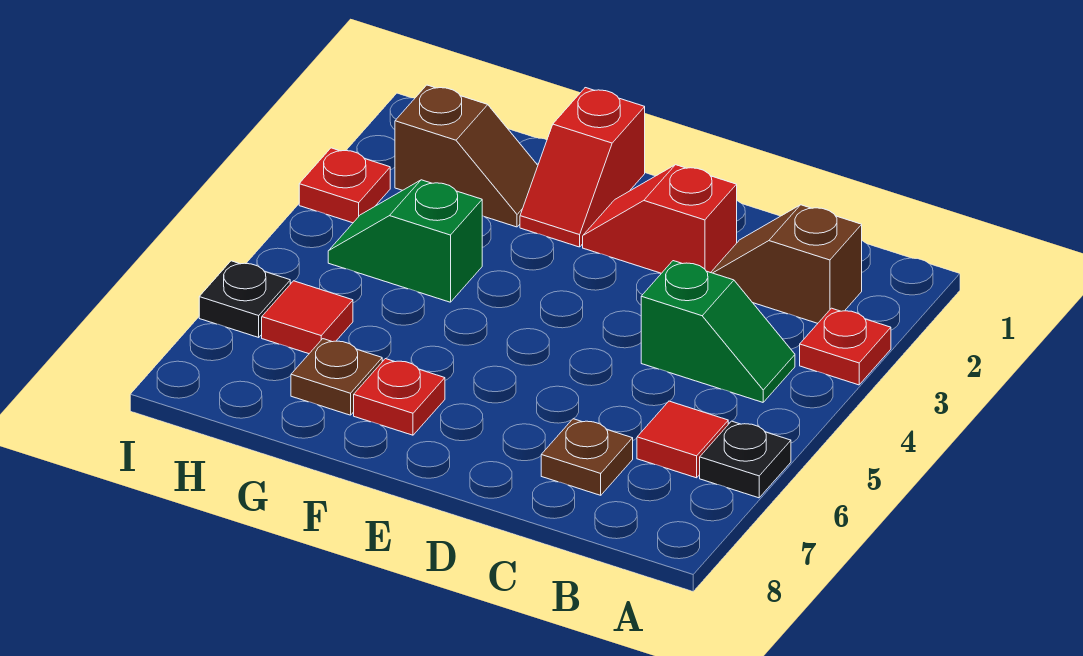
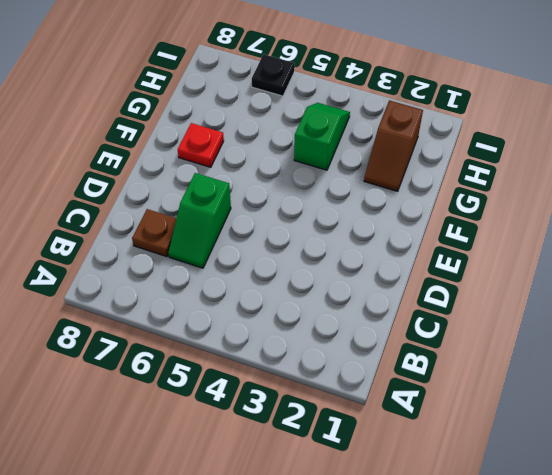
green 1x2 slope [168,173,231,268] -> green 1x2 slope moved to [641,261,795,402]
none -> red 1x1 plate [800,308,891,385]
none -> black 1x1 plate [700,421,791,498]
none -> brown 1x2 slope [711,205,862,323]

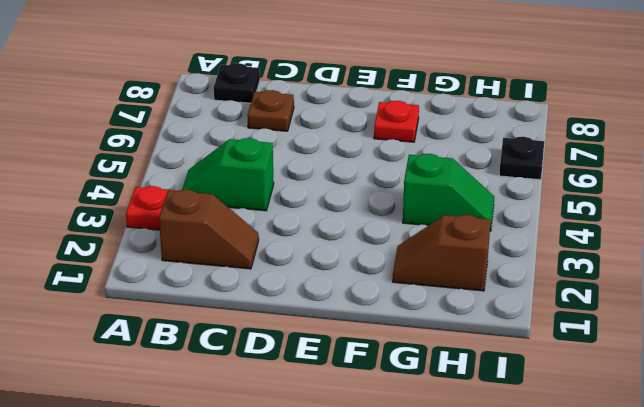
black 1x1 plate [214,63,260,103] -> black 1x1 plate moved to [700,421,791,498]
none -> red 1x1 tile [637,401,728,478]
none -> red 1x2 slope [583,165,737,273]
none -> red 1x2 slope [520,88,645,247]

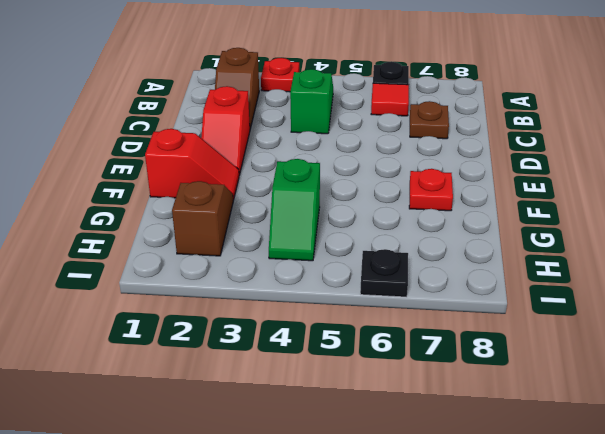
none -> brown 1x1 plate [291,339,382,415]
none -> red 1x1 tile [262,281,353,354]
none -> red 1x1 plate [299,148,390,223]

